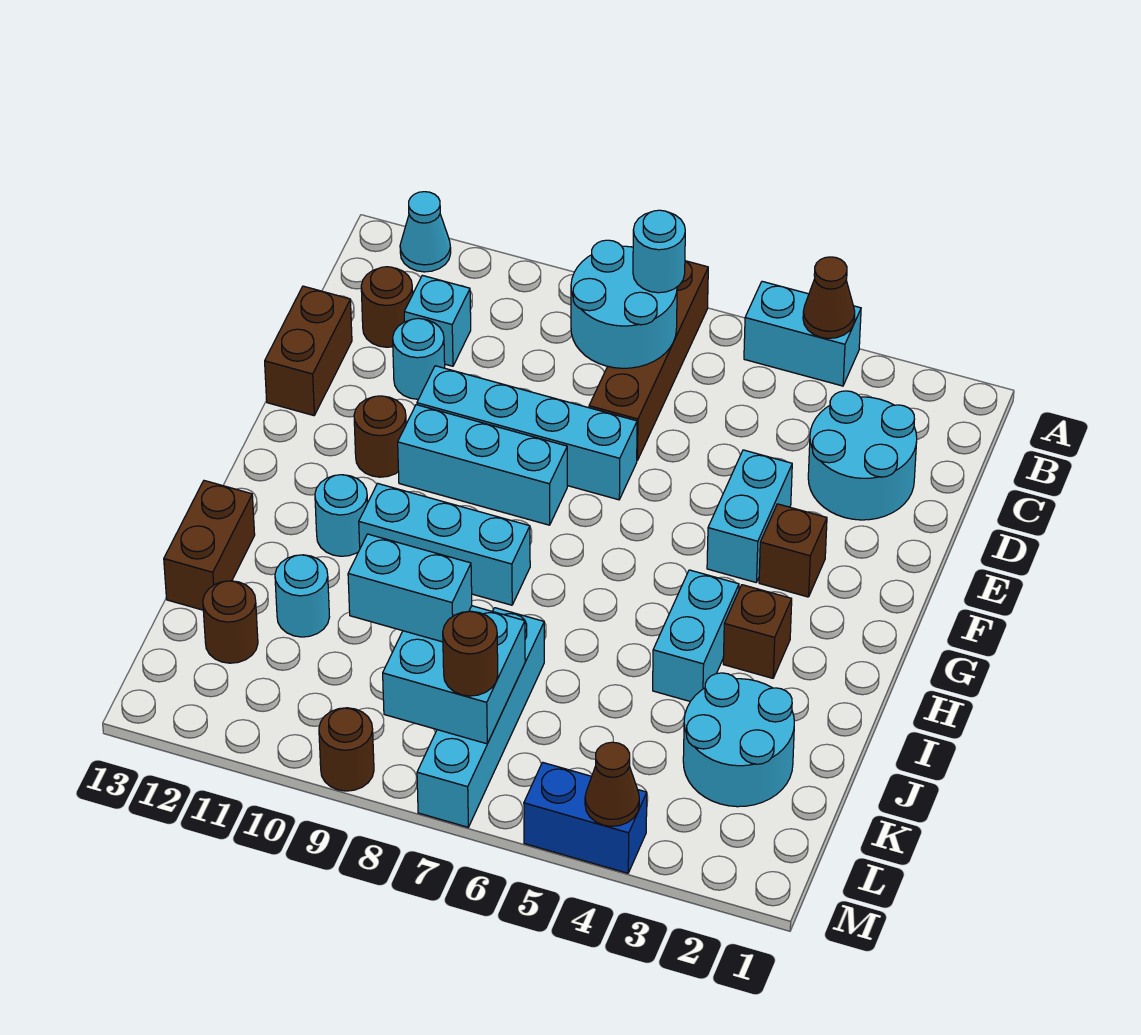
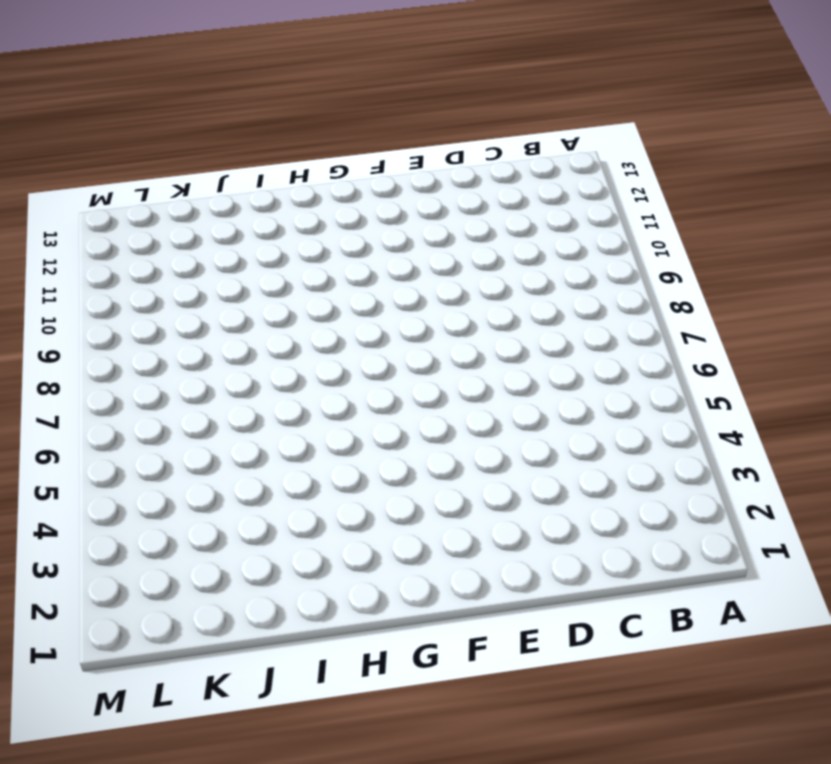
none -> cyan 1x2 brick [744,281,861,386]
none -> brown 1x4 brick [589,261,708,460]
none -> cyan 1x1 cone [400,192,451,272]
none -> cyan 2x2 round brick [808,391,917,520]

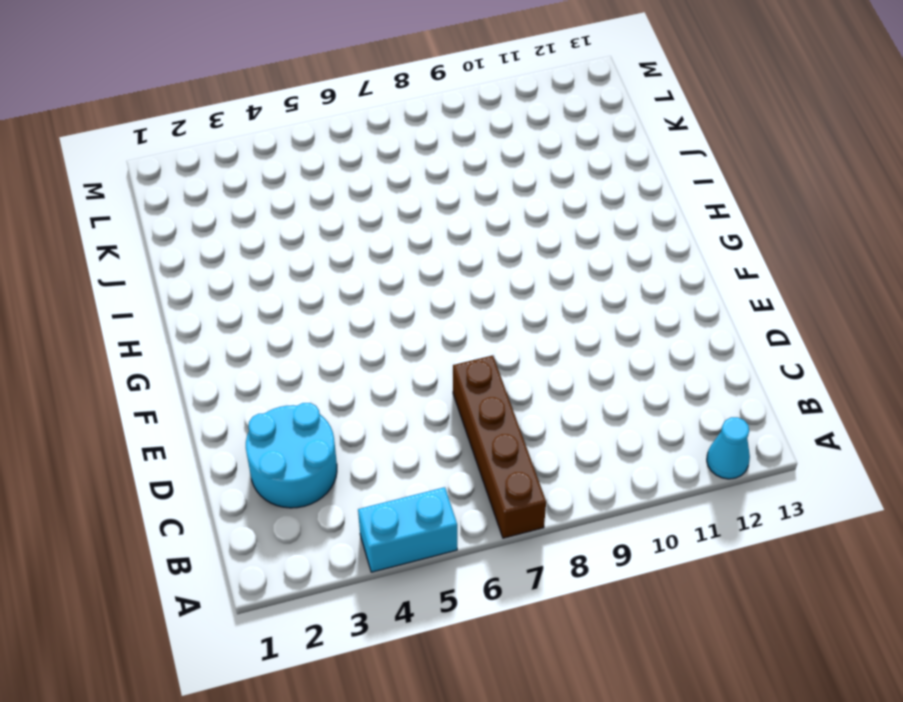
none -> cyan 1x1 brick [404,275,471,366]
none -> brown 1x1 round brick [361,267,413,347]
none -> cyan 1x1 round brick [393,318,445,399]
none -> brown 1x2 brick [265,286,352,416]

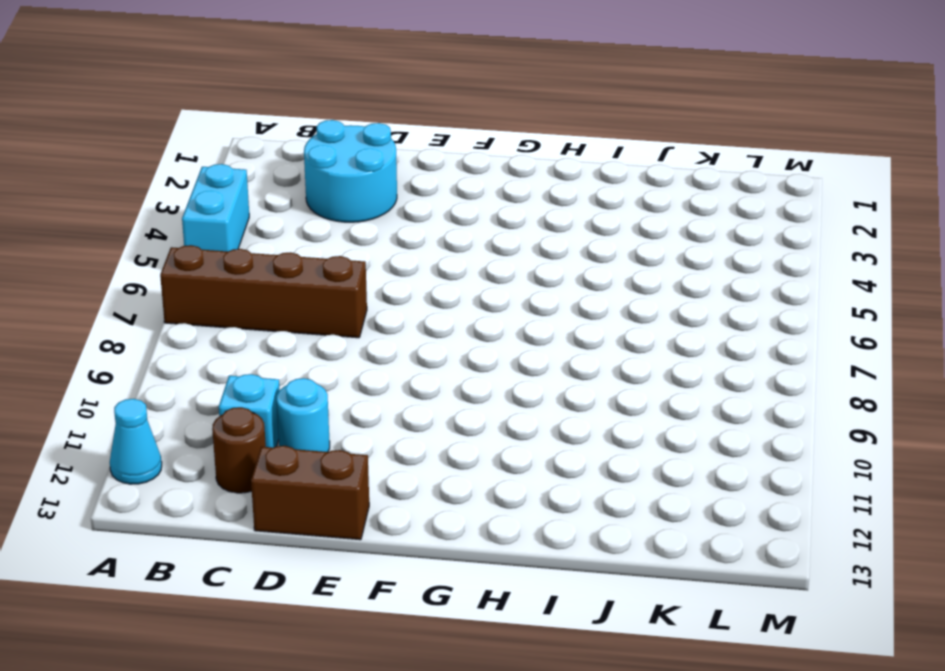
none -> cyan 1x2 brick [707,450,792,582]
none -> cyan 1x4 brick [417,366,637,500]
none -> brown 1x1 brick [759,504,827,597]
none -> cyan 1x3 brick [398,405,567,525]

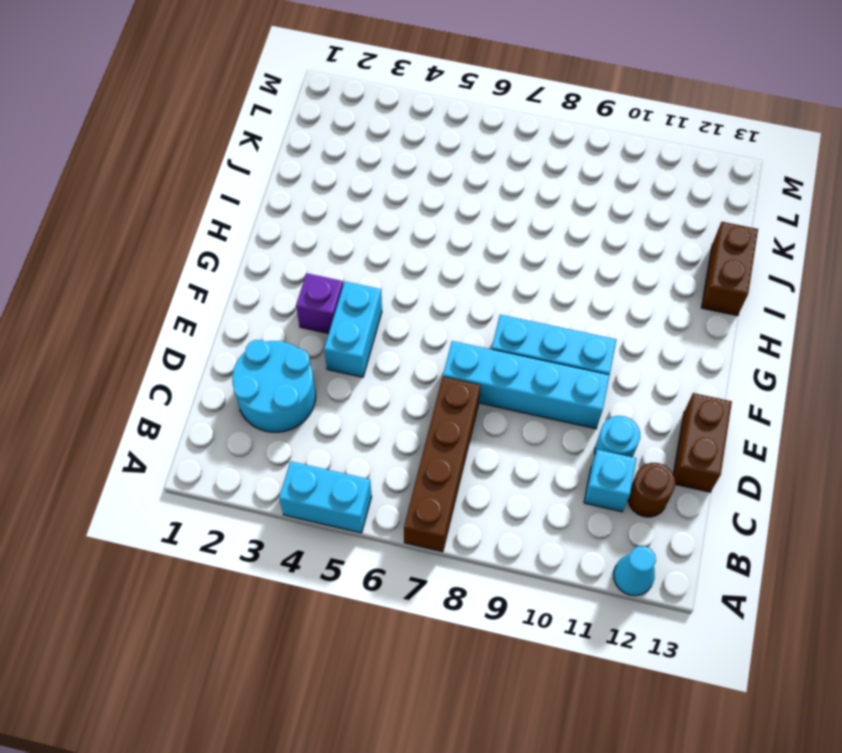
purple 1x1 brick [296,273,343,334] -> brown 1x1 brick [759,504,827,597]
none -> brown 1x1 round brick [354,396,406,477]
none -> brown 1x1 brick [723,585,792,678]
none -> cyan 1x2 brick [653,570,739,701]
none -> cyan 1x3 brick [359,483,530,605]

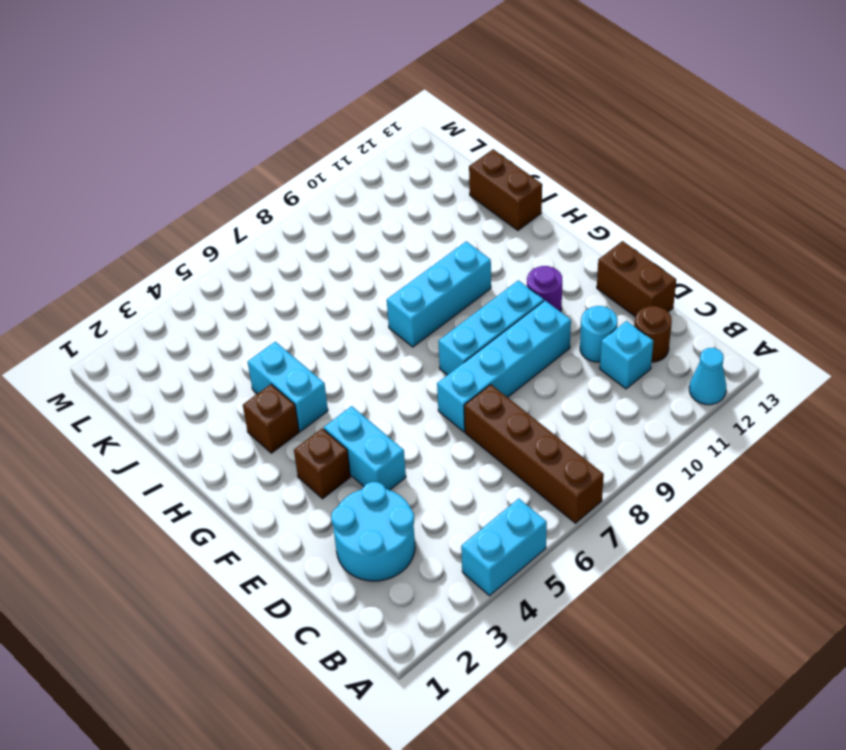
purple 1x1 round brick [527,266,562,312] -> brown 1x1 round brick [354,396,406,477]
none -> cyan 1x1 round brick [315,475,368,556]
none -> cyan 2x2 round brick [683,673,794,807]
none -> cyan 1x4 brick [417,608,544,827]
none -> cyan 1x1 round brick [275,555,329,637]

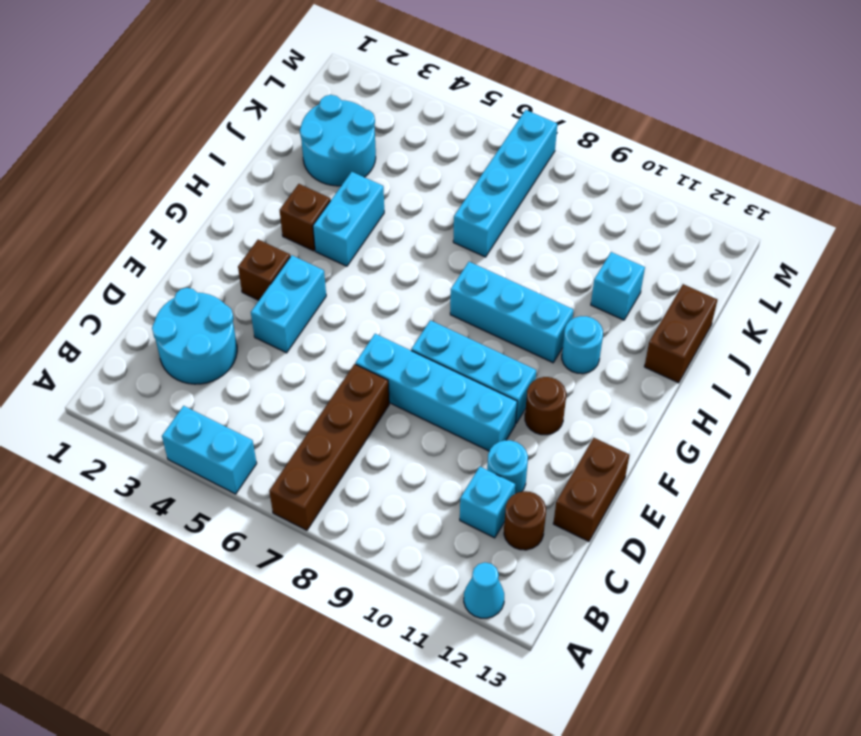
cyan 1x1 brick [591,252,645,320] -> cyan 1x1 round brick [275,555,329,637]
none -> brown 1x1 round brick [203,581,258,663]
none -> blue 1x2 brick [524,762,647,873]
none -> brown 1x1 round brick [319,708,374,791]
none -> brown 1x1 cone [803,257,855,338]

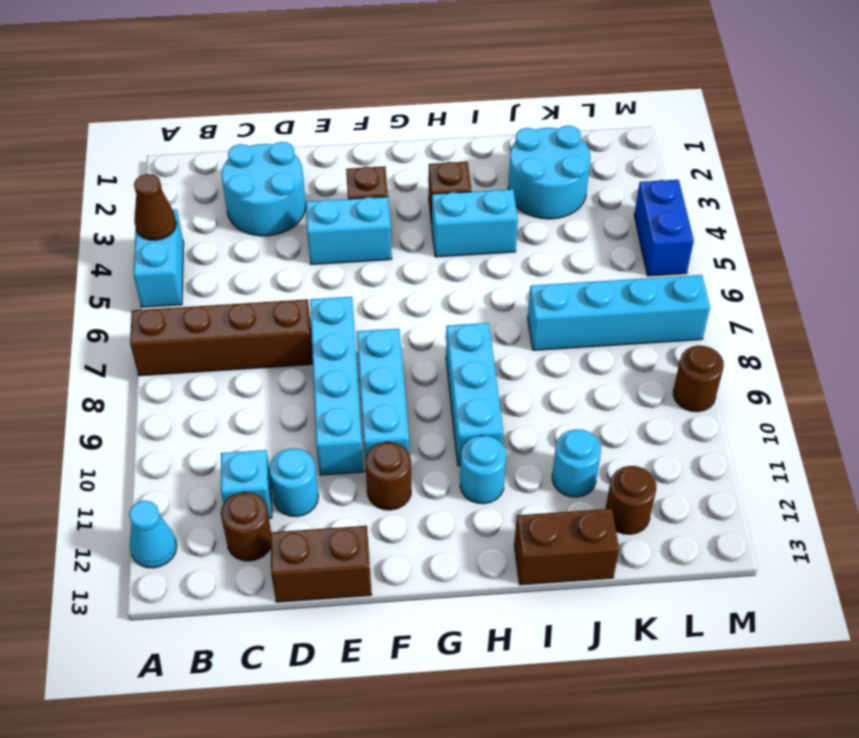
none -> cyan 2x2 round brick [571,240,677,368]
none -> cyan 2x2 brick [383,606,525,744]
none -> brown 1x1 cone [585,742,639,826]
none -> cyan 1x1 round brick [633,210,685,293]

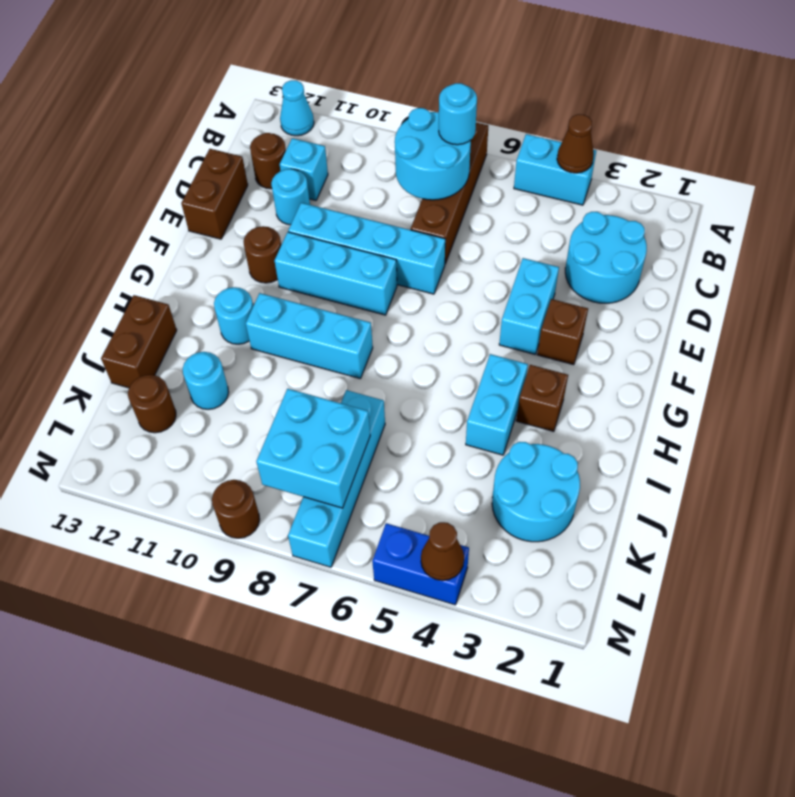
none -> cyan 1x2 brick [348,534,472,642]
none -> brown 1x1 round brick [443,611,498,696]

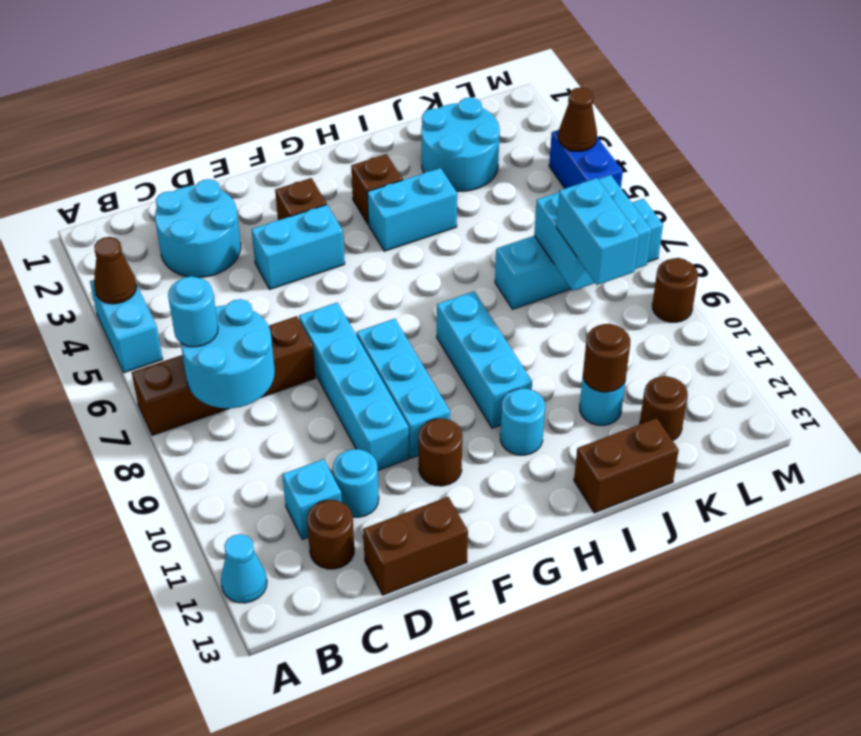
brown 1x1 round brick [583,324,630,392] -> brown 1x1 round brick moved to [443,611,498,696]

